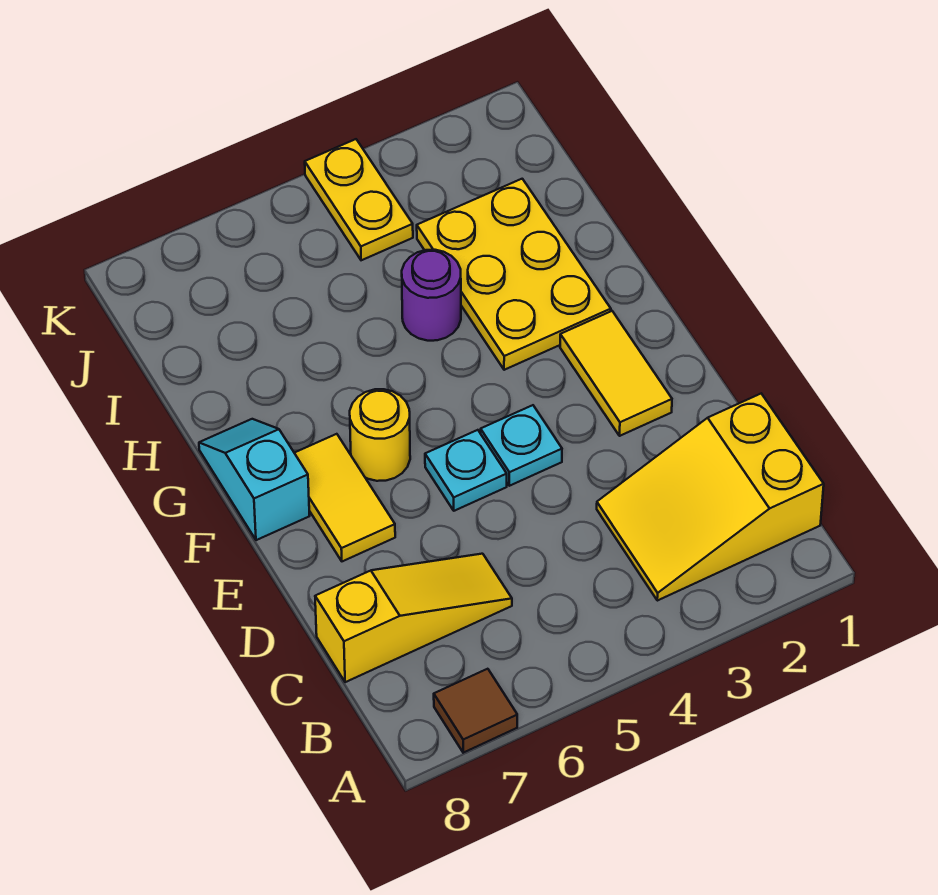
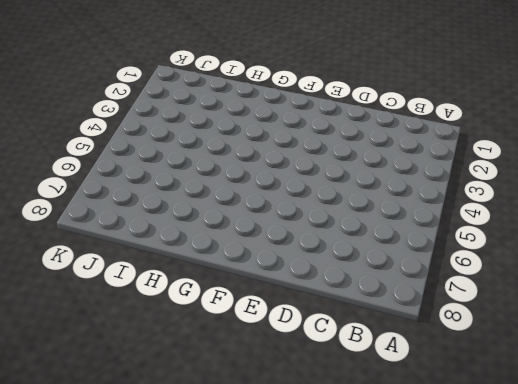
none -> brown 1x1 tile [434,669,517,753]
none -> yellow 2x3 slope [597,394,824,601]
none -> yellow 1x3 slope [315,554,512,682]

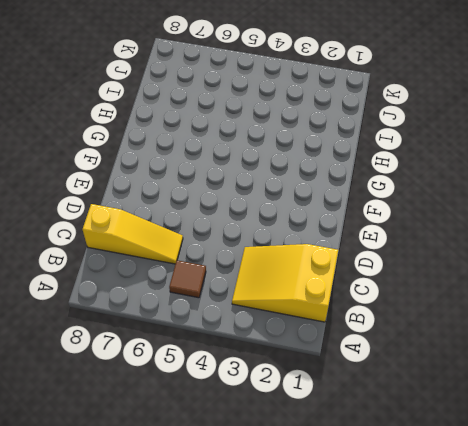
brown 1x1 tile [169,260,206,298] -> brown 1x1 tile moved to [434,669,517,753]
none -> yellow 1x2 tile [560,311,672,436]
none -> cyan 1x1 plate [481,405,562,486]
none -> cyan 1x1 plate [425,430,507,511]

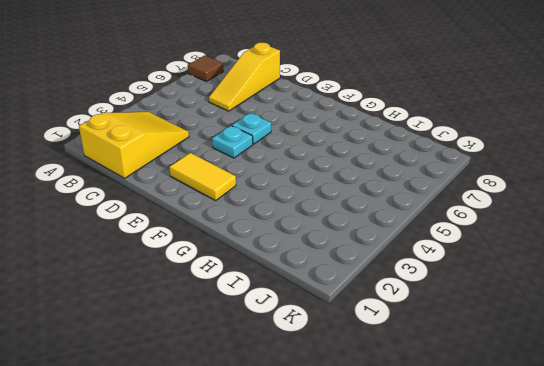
none -> yellow 1x2 tile [295,434,395,561]
none -> yellow 1x1 round brick [350,389,410,481]
none -> cyan 1x2 slope [199,419,310,540]

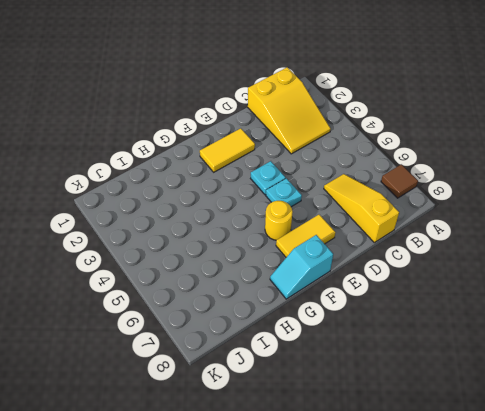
none -> yellow 2x3 plate [417,179,611,370]
none -> purple 1x1 round brick [402,250,461,341]
none -> yellow 1x2 plate [305,139,413,260]

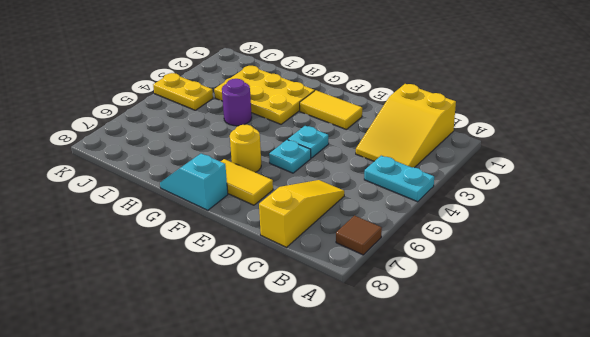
cyan 1x2 plate [364,156,434,202] -> none

